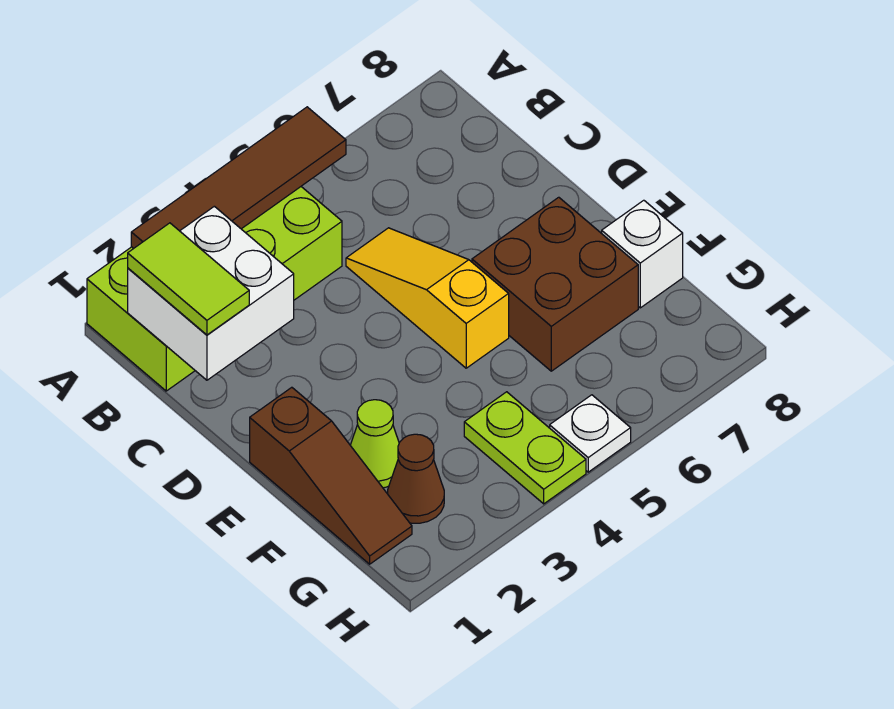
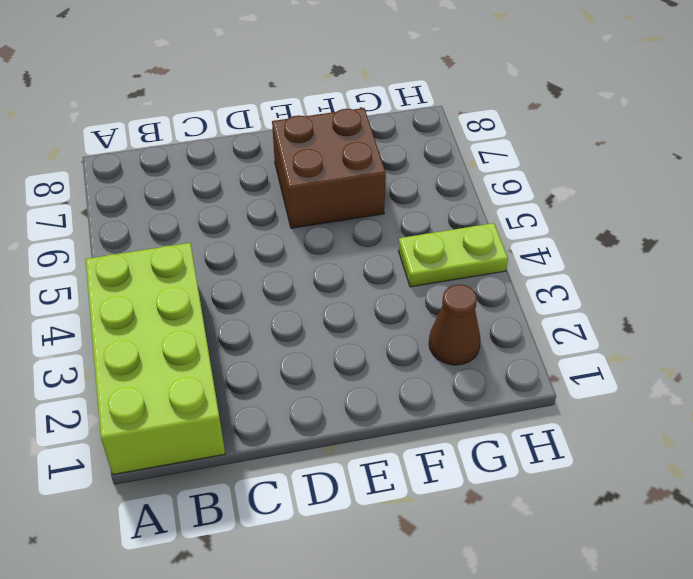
none -> yellow 1x3 slope [346,228,509,368]
none -> brown 1x3 slope [250,387,412,564]
none -> lime 1x1 cone [350,400,399,488]

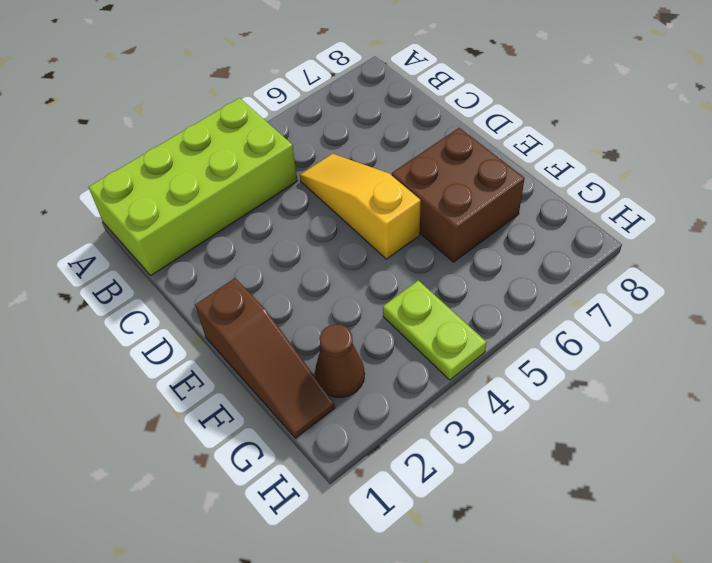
none -> lime 1x1 cone [350,400,399,488]
none -> white 1x1 brick [602,200,683,308]
none -> white 1x1 plate [550,395,631,472]

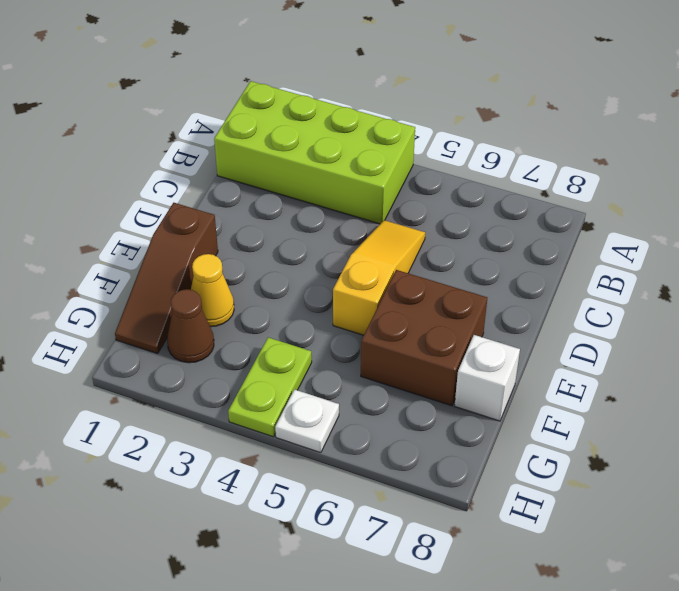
yellow 1x1 cone [191,254,234,327] -> lime 1x1 cone [350,400,399,488]
none -> brown 1x4 tile [131,107,346,248]
none -> white 2x2 brick [128,206,294,380]
none -> lime 1x2 tile [128,223,249,335]

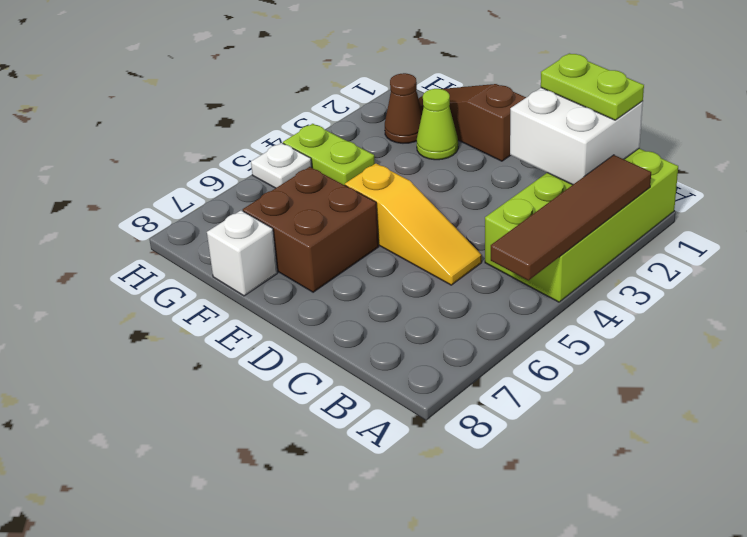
lime 1x2 plate [541,53,644,120] -> lime 1x2 tile [128,223,249,335]

